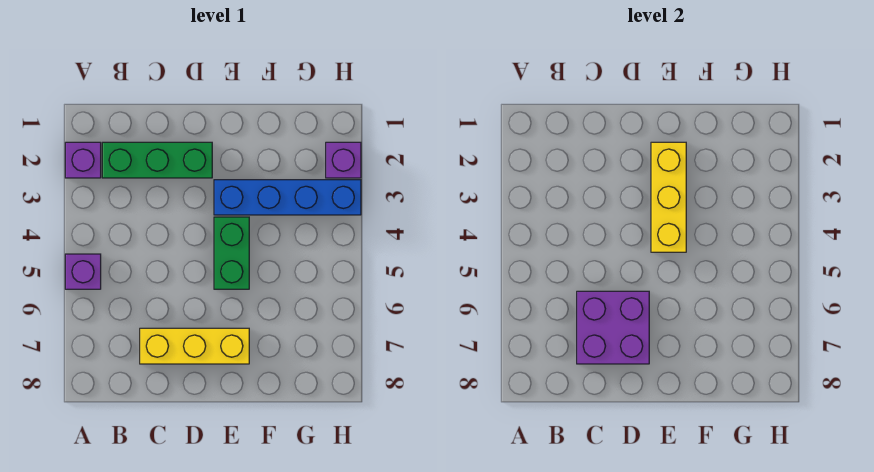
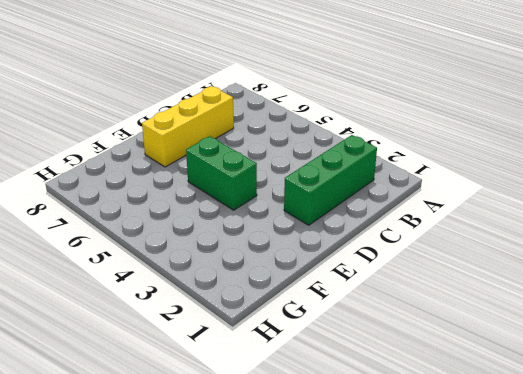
none -> purple 1x1 brick [65,142,101,178]
none -> purple 1x1 brick [65,254,101,289]

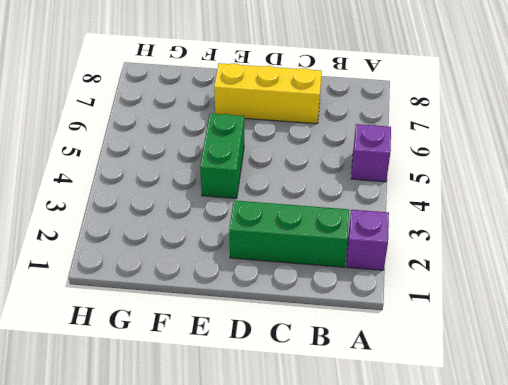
none -> blue 1x4 brick [214,180,361,215]
none -> purple 1x1 brick [326,142,361,178]

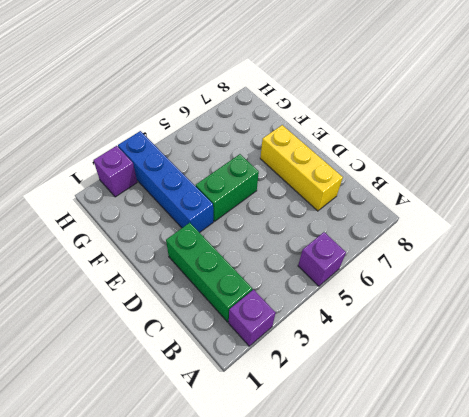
none -> purple 2x2 brick [577,291,649,364]
none -> yellow 1x3 brick [651,142,686,252]

